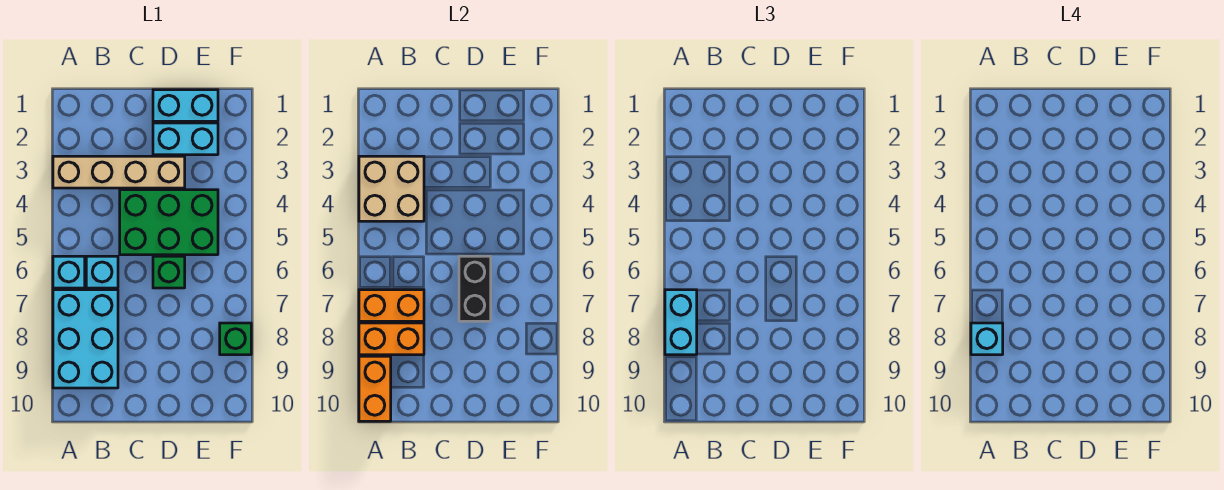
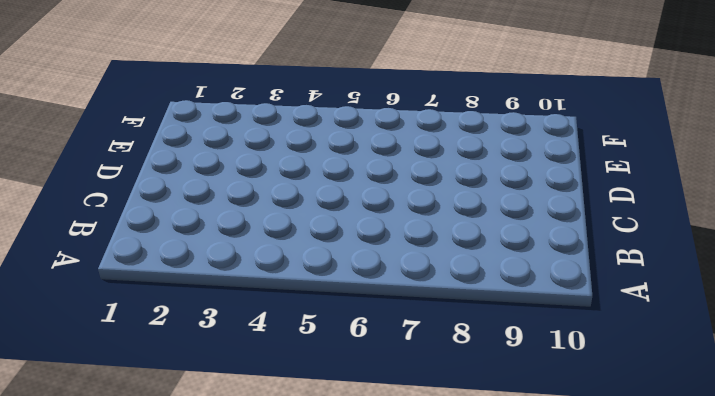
none -> tan 1x4 brick [53,156,185,188]
none -> cyan 1x1 brick [53,256,85,288]
none -> cyan 2x3 brick [53,290,118,388]

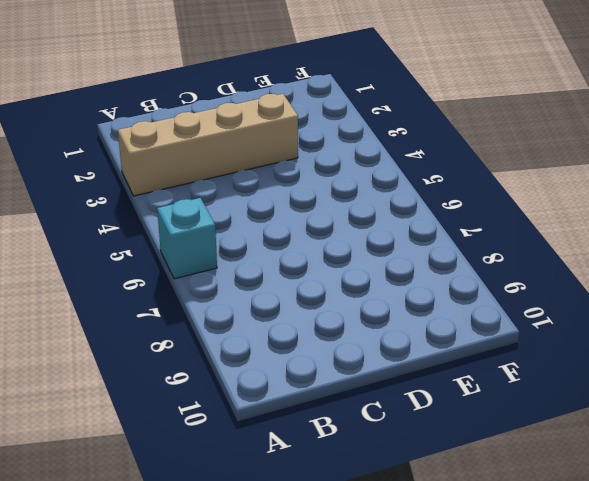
none -> cyan 2x3 brick [53,290,118,388]
none -> cyan 1x1 brick [86,256,118,288]
none -> green 2x3 brick [120,190,218,255]

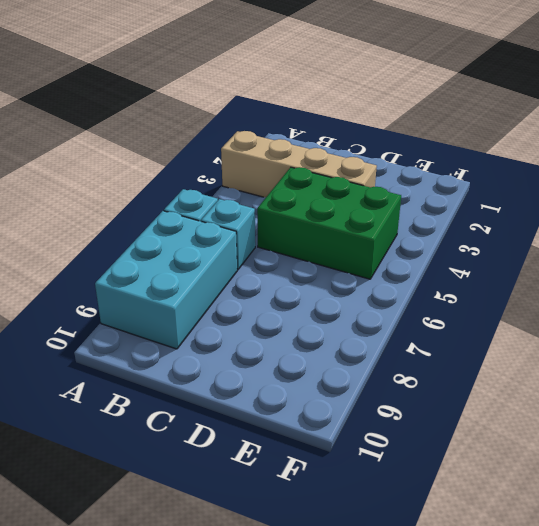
none -> cyan 1x2 brick [153,90,218,121]
none -> cyan 1x2 brick [153,123,218,155]
none -> green 1x1 brick [153,256,185,288]

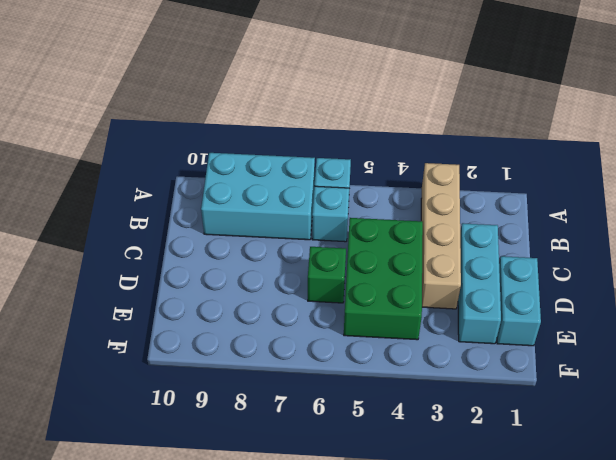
cyan 1x3 brick [458,223,501,344] -> cyan 1x2 brick [153,123,218,155]
none -> green 1x1 brick [220,323,251,355]
none -> tan 2x2 brick [359,156,424,221]
none -> orange 1x2 brick [359,290,424,321]

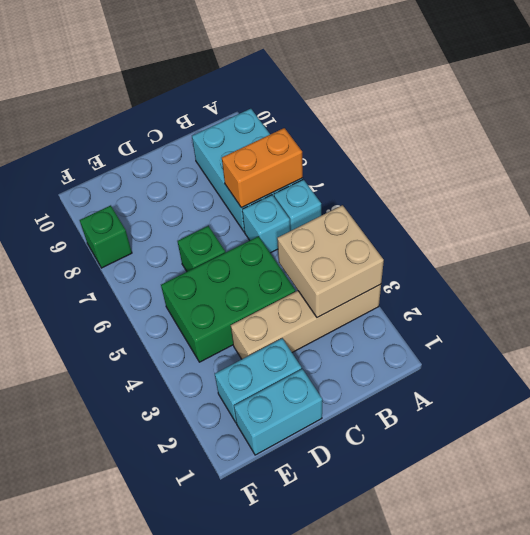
none -> orange 1x2 brick [359,323,424,355]
none -> orange 1x2 brick [359,356,391,421]
none -> black 1x2 brick [459,256,491,321]

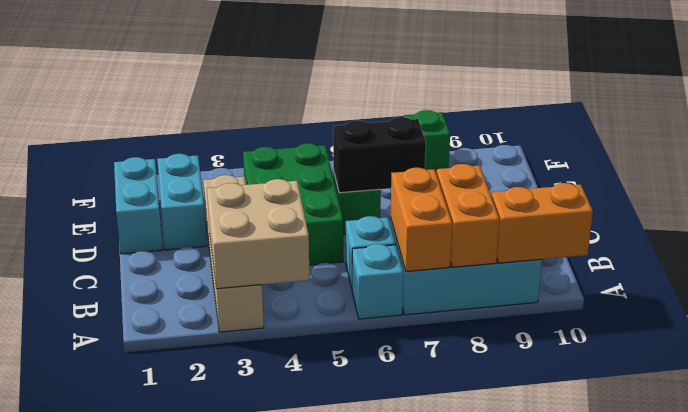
none -> cyan 1x2 brick [665,290,697,355]
none -> cyan 1x1 brick [971,323,1003,355]

